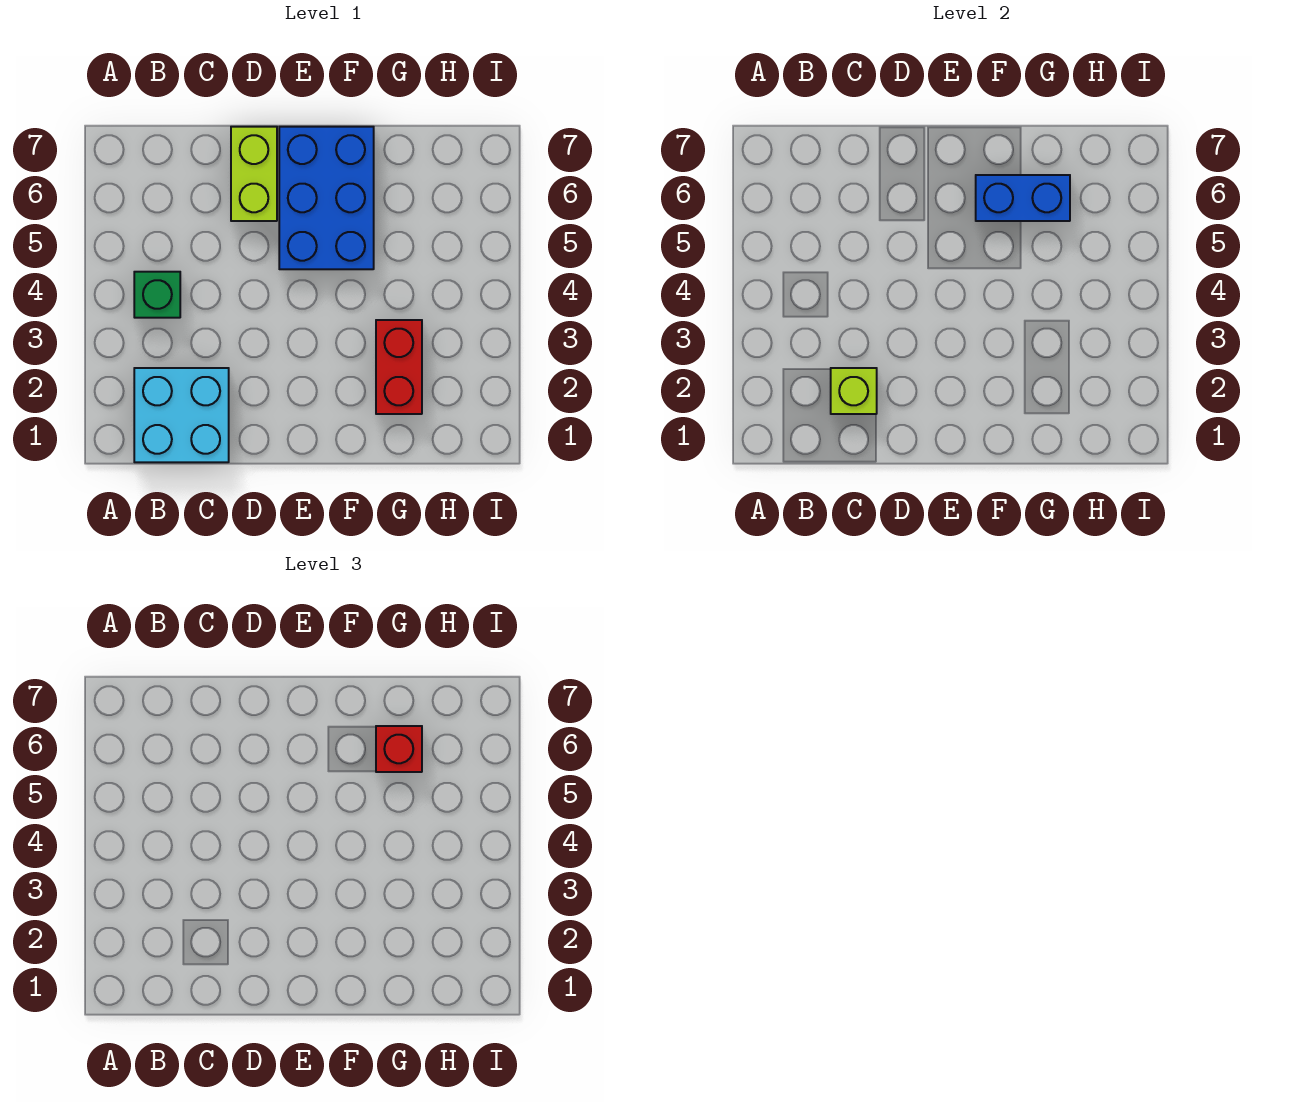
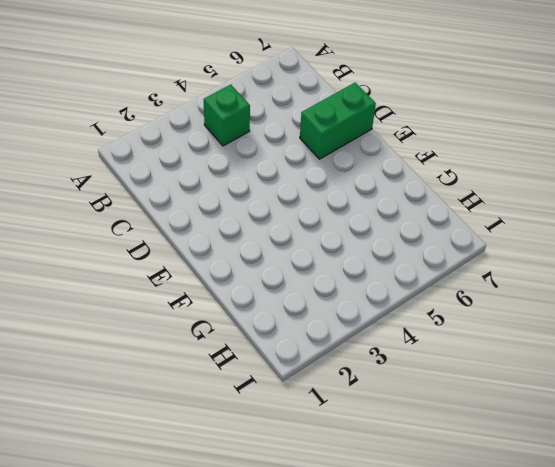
green 1x2 brick [300,83,376,159] -> lime 1x2 brick [231,127,277,221]
none -> cyan 2x2 brick [134,368,229,462]
none -> blue 2x3 brick [279,127,374,269]

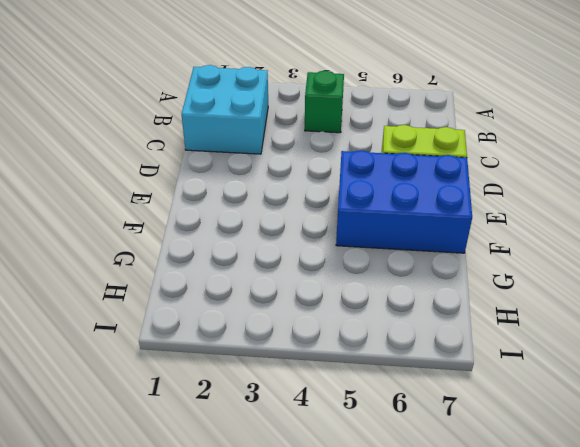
none -> red 1x2 brick [376,320,422,414]
none -> lime 1x1 brick [831,368,877,414]

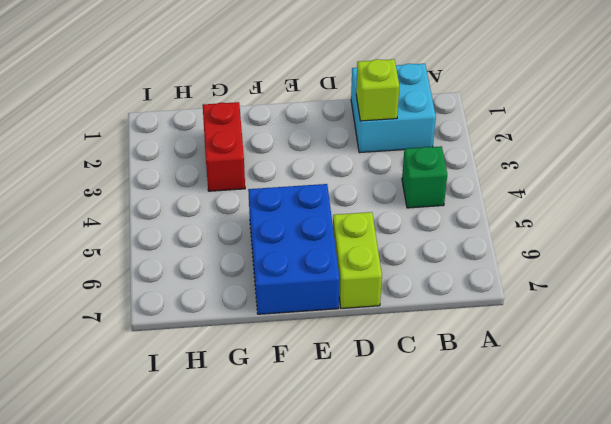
none -> blue 1x2 brick [976,175,1070,221]
none -> red 1x1 brick [376,726,422,772]

